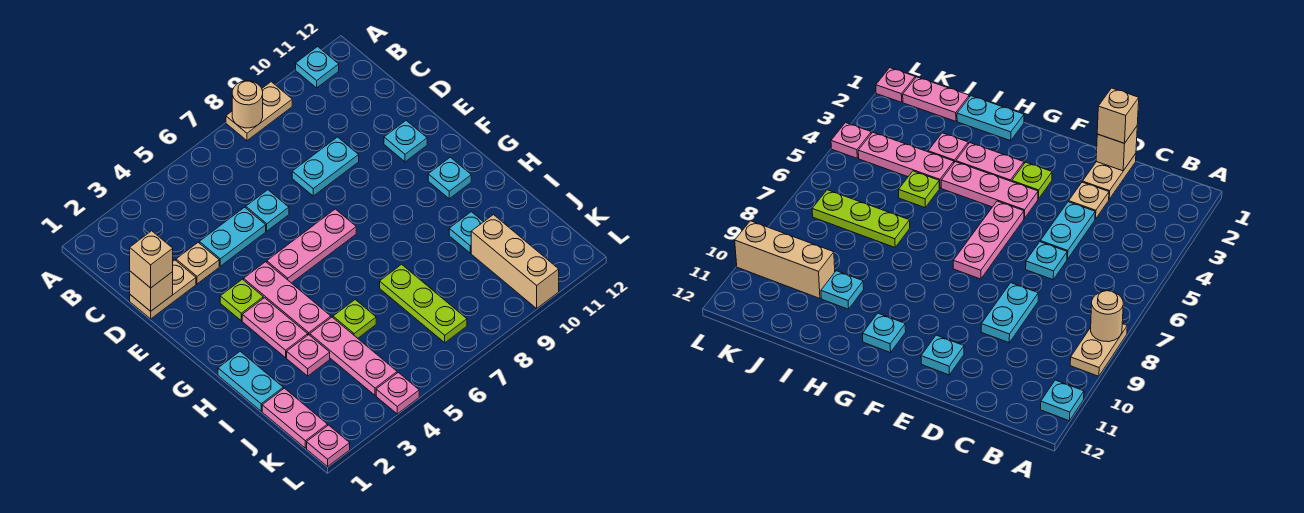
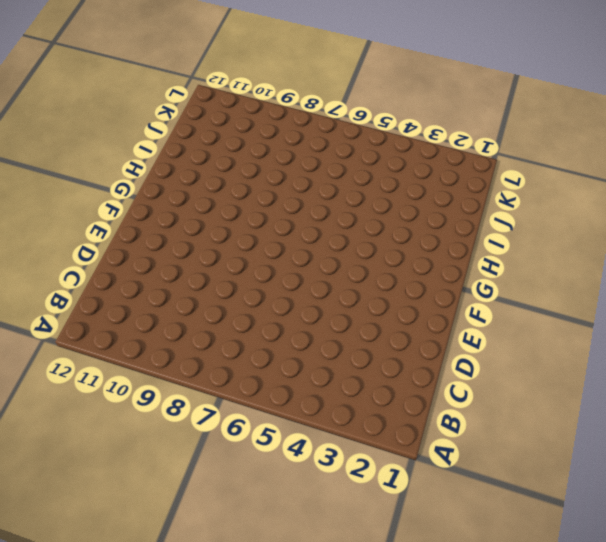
none -> tan 1x2 plate [226,82,292,141]
none -> cyan 1x1 plate [296,47,339,88]
none -> tan 1x2 plate [130,260,196,319]

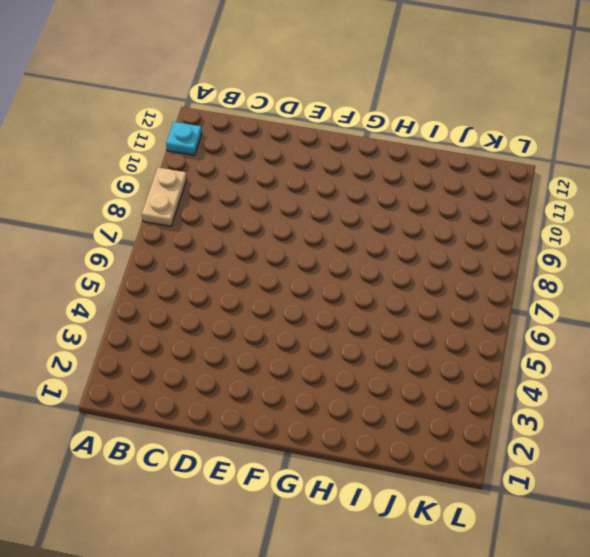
none -> tan 1x2 plate [130,260,196,319]
none -> tan 1x1 plate [176,243,219,284]
none -> cyan 1x2 plate [199,207,266,266]

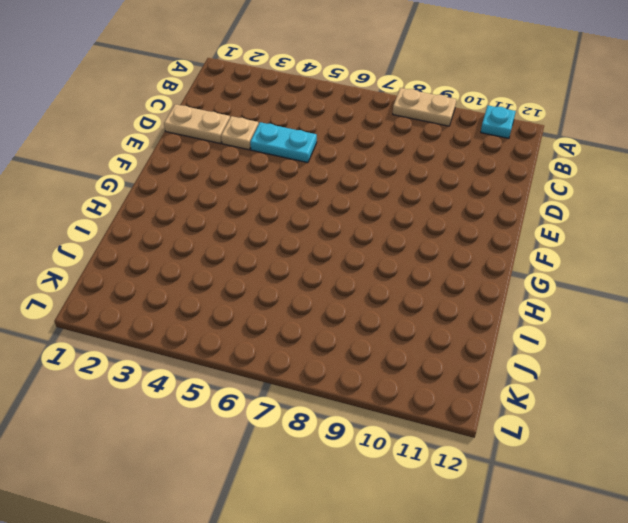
none -> cyan 1x1 plate [246,190,289,231]
none -> cyan 1x2 plate [292,137,359,196]
none -> cyan 1x1 plate [384,121,427,162]

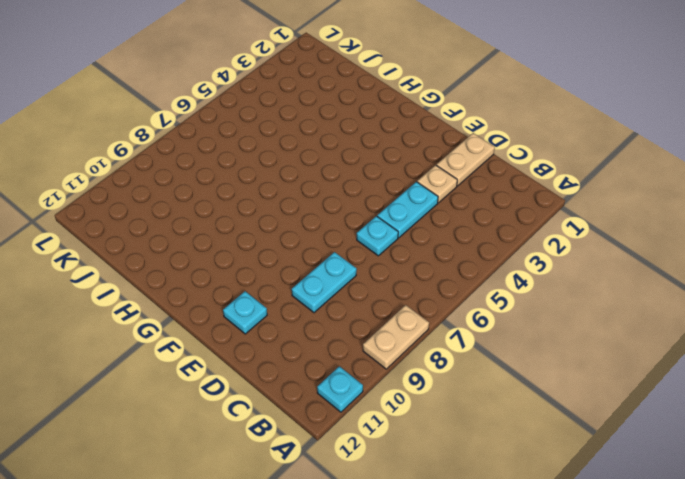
none -> lime 1x1 plate [220,279,263,321]
none -> pink 1x3 plate [244,262,331,335]
none -> pink 1x3 plate [267,209,356,283]

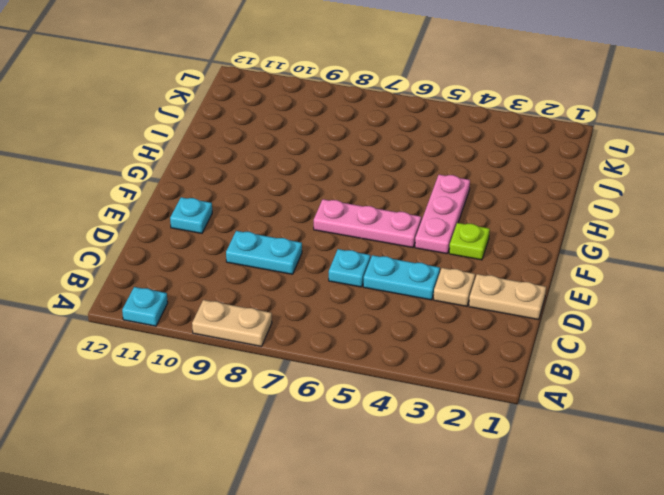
none -> pink 1x2 plate [242,298,308,358]
none -> cyan 1x1 plate [428,157,471,199]
none -> cyan 1x2 plate [218,351,283,411]

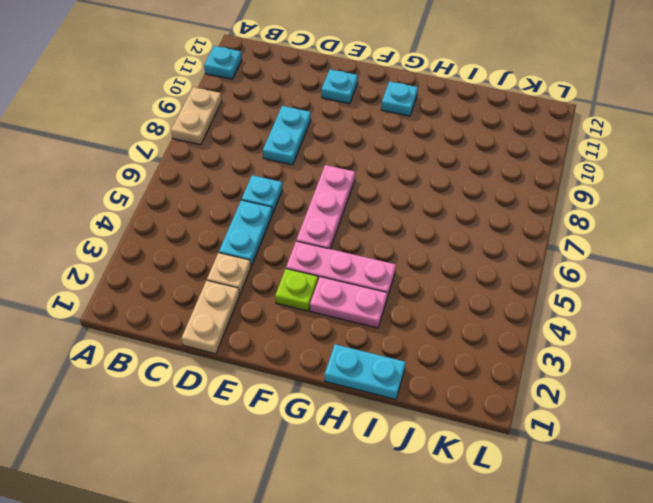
none -> pink 1x1 plate [287,335,330,376]
none -> pink 1x3 plate [310,317,397,395]
none -> lime 1x1 plate [333,300,376,338]

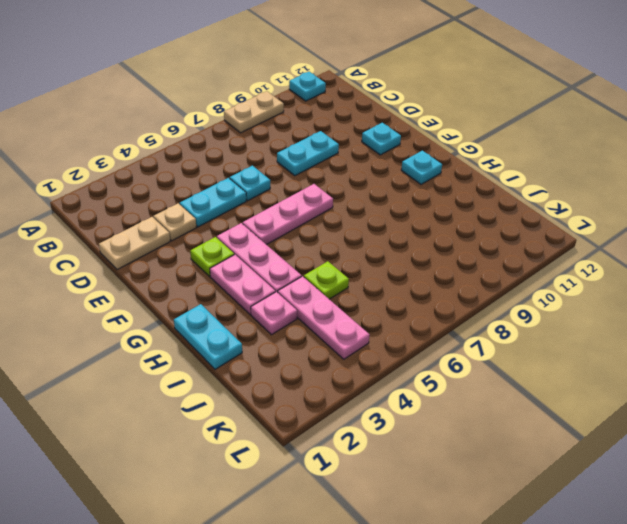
none -> lime 1x3 plate [380,264,467,343]
none -> cyan 1x1 plate [449,212,483,253]
none -> pink 1x2 plate [262,388,328,448]

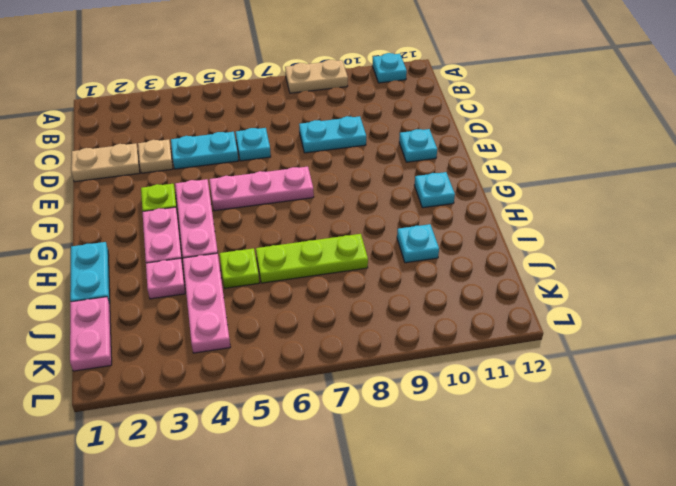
lime 1x3 plate [256,234,368,283] -> lime 1x3 plate turned to [380,264,467,343]
none -> tan 1x3 brick [471,215,559,308]
none -> pink 1x1 plate [307,425,350,467]
none -> pink 1x1 plate [376,372,419,414]

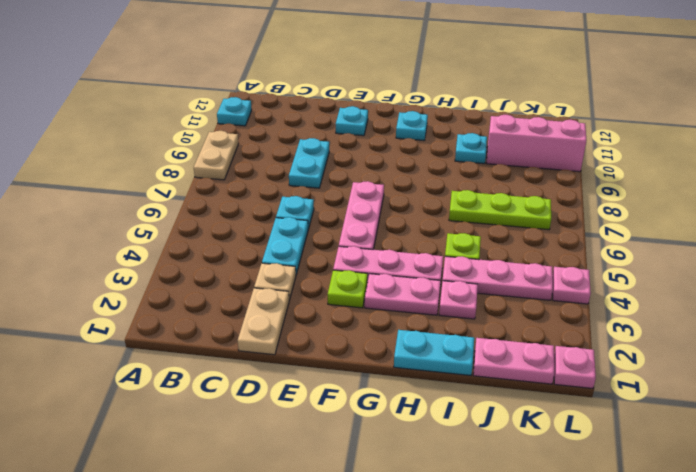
pink 1x3 brick [486,115,586,172] -> tan 1x3 brick [471,215,559,308]
none -> tan 1x1 round brick [232,81,263,128]
none -> tan 1x1 brick [130,271,173,311]
none -> tan 1x1 brick [130,231,173,288]

